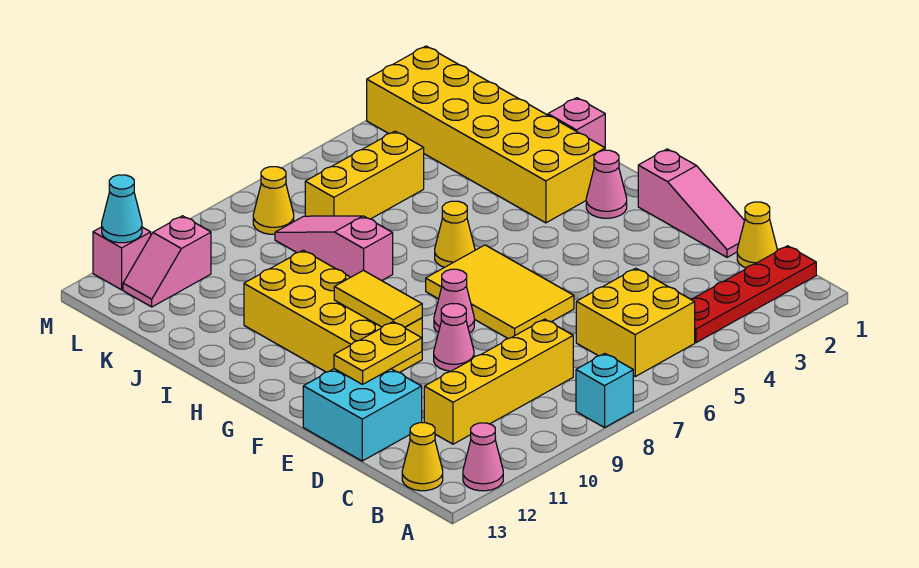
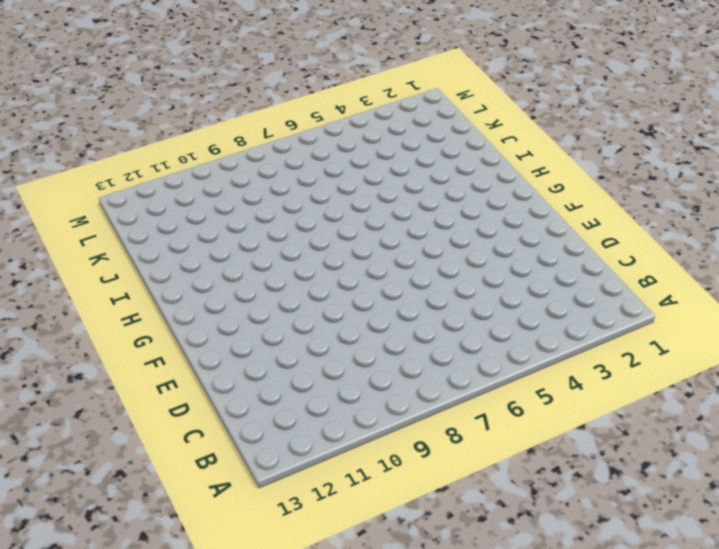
none -> cyan 1x1 brick [576,354,633,428]
none -> pink 1x1 cone [463,423,503,491]
none -> red 1x4 plate [691,246,816,343]

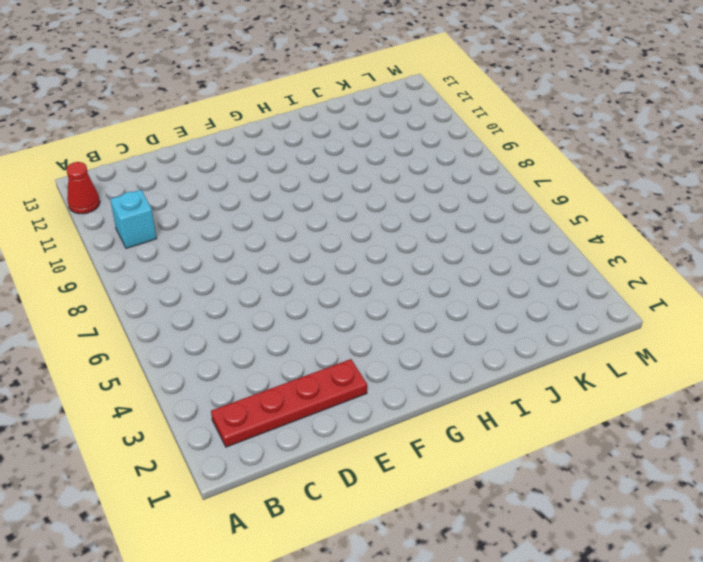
red 1x1 cone [67,162,100,214] -> pink 1x1 cone [463,423,503,491]
red 1x4 plate [211,359,367,447] -> red 1x4 plate turned to [691,246,816,343]
cyan 1x1 brick [110,190,157,248] -> cyan 1x1 brick moved to [576,354,633,428]
none -> yellow 2x2 brick [576,268,695,376]
none -> yellow 1x1 cone [402,423,443,491]
none -> yellow 1x1 cone [737,202,777,268]

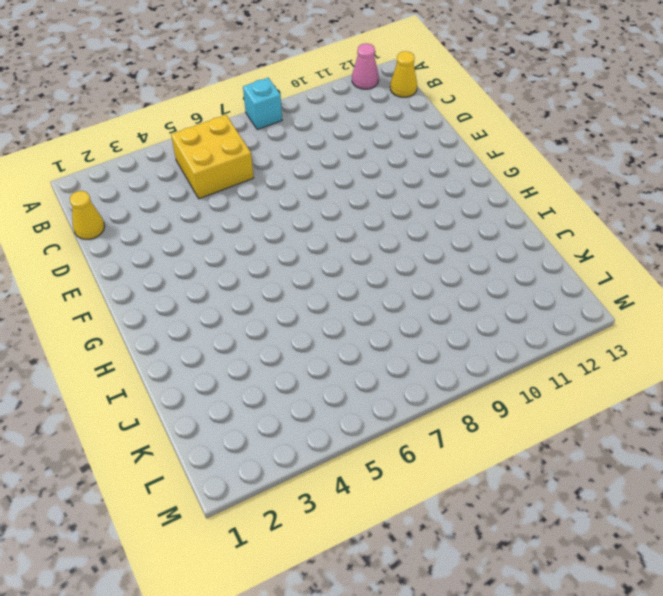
none -> red 1x4 plate [691,246,816,343]
none -> yellow 1x4 brick [424,319,573,444]
none -> pink 1x3 slope [638,149,745,257]

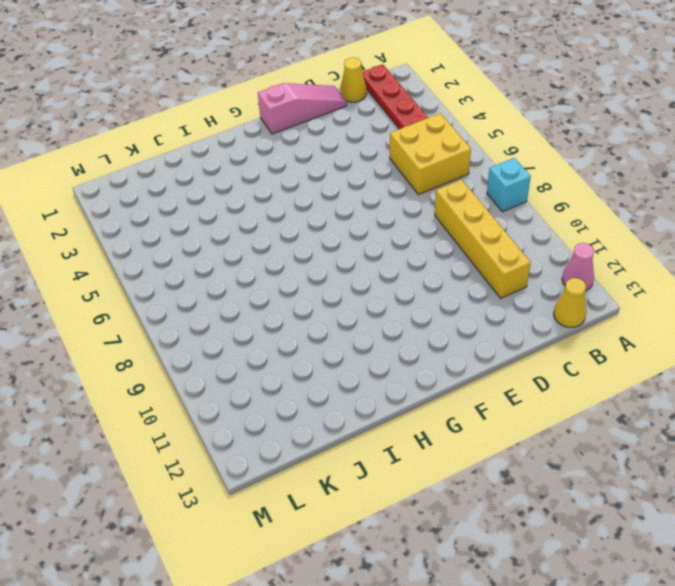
none -> cyan 2x2 brick [303,369,422,461]
none -> yellow 2x3 tile [426,245,574,339]
none -> pink 1x1 cone [434,304,474,371]

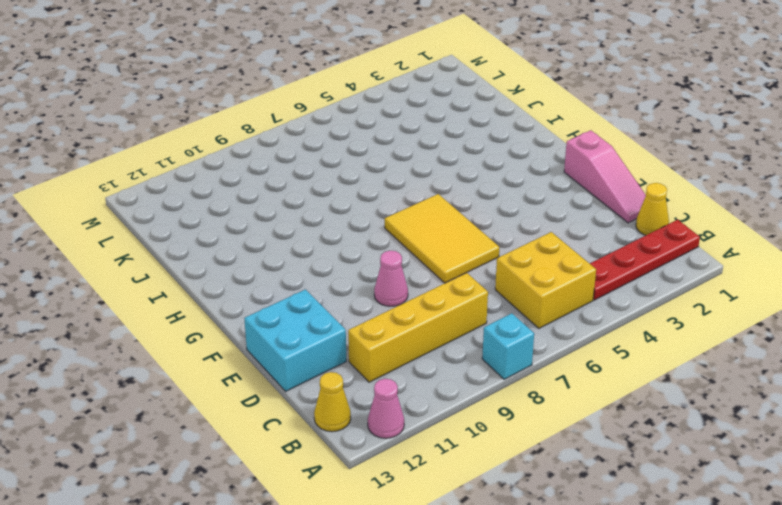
none -> pink 1x1 cone [434,269,474,333]
none -> yellow 2x4 brick [244,250,422,373]
none -> pink 1x1 cone [586,150,627,218]

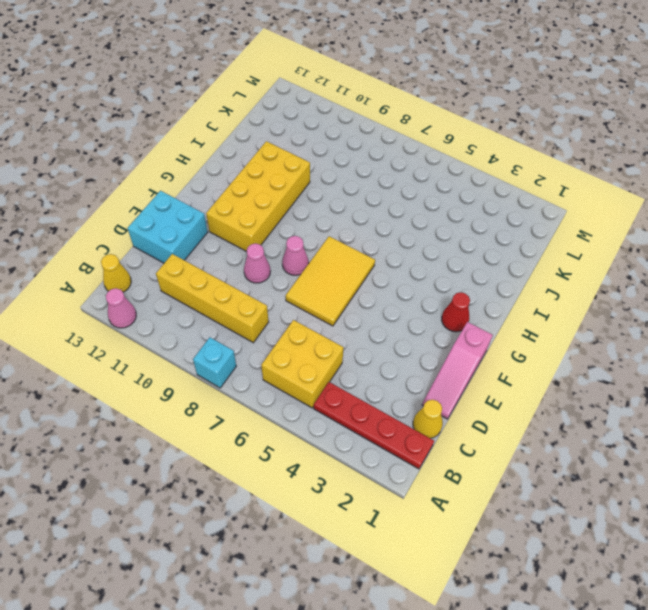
red 1x1 cone [442,292,470,332] -> pink 1x1 cone [586,150,627,218]
none -> yellow 2x6 brick [367,46,605,223]
none -> yellow 1x1 cone [435,201,475,267]
none -> pink 1x1 brick [548,98,605,148]

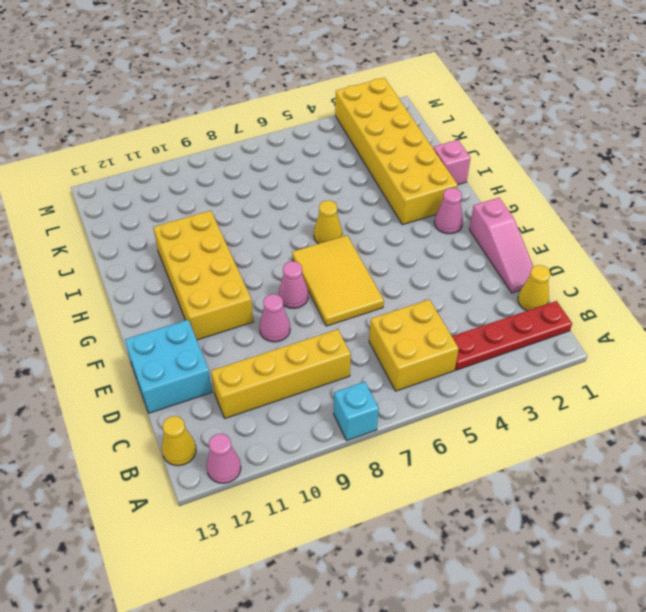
none -> pink 1x3 slope [275,216,393,281]
none -> yellow 1x3 brick [305,131,424,219]
none -> yellow 1x1 cone [253,167,294,234]

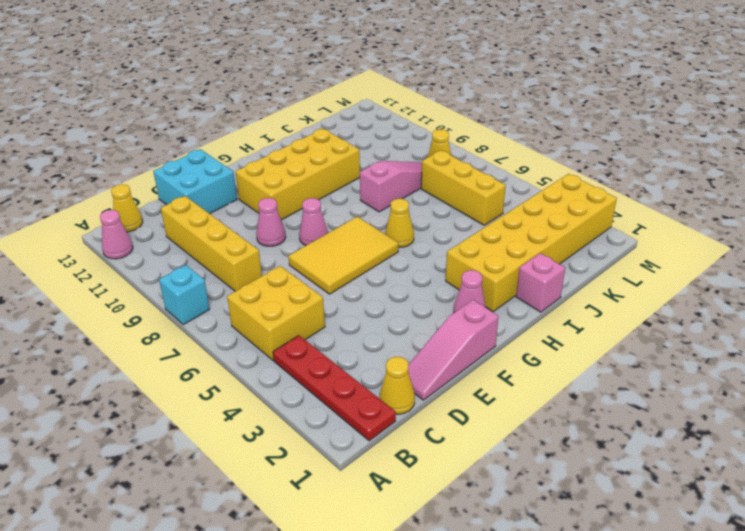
none -> pink 1x2 slope [123,216,211,307]
none -> pink 1x1 brick [93,227,151,290]
none -> yellow 1x2 plate [334,322,422,384]

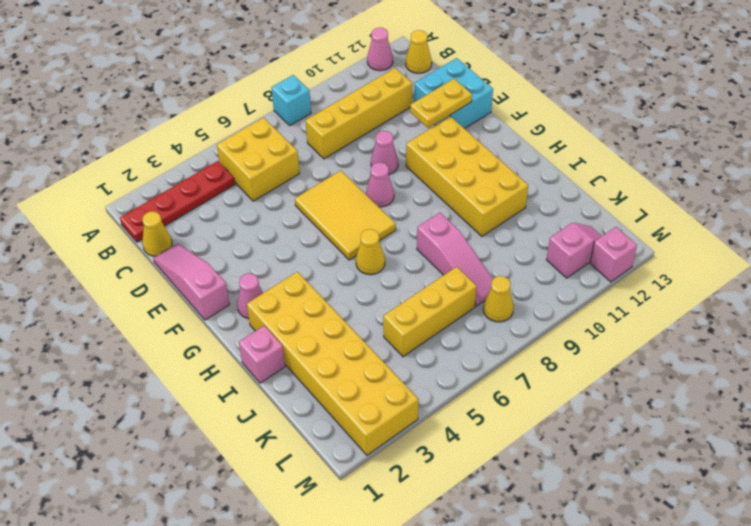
none -> yellow 1x2 tile [334,270,422,327]
none -> cyan 1x1 cone [102,175,142,243]

